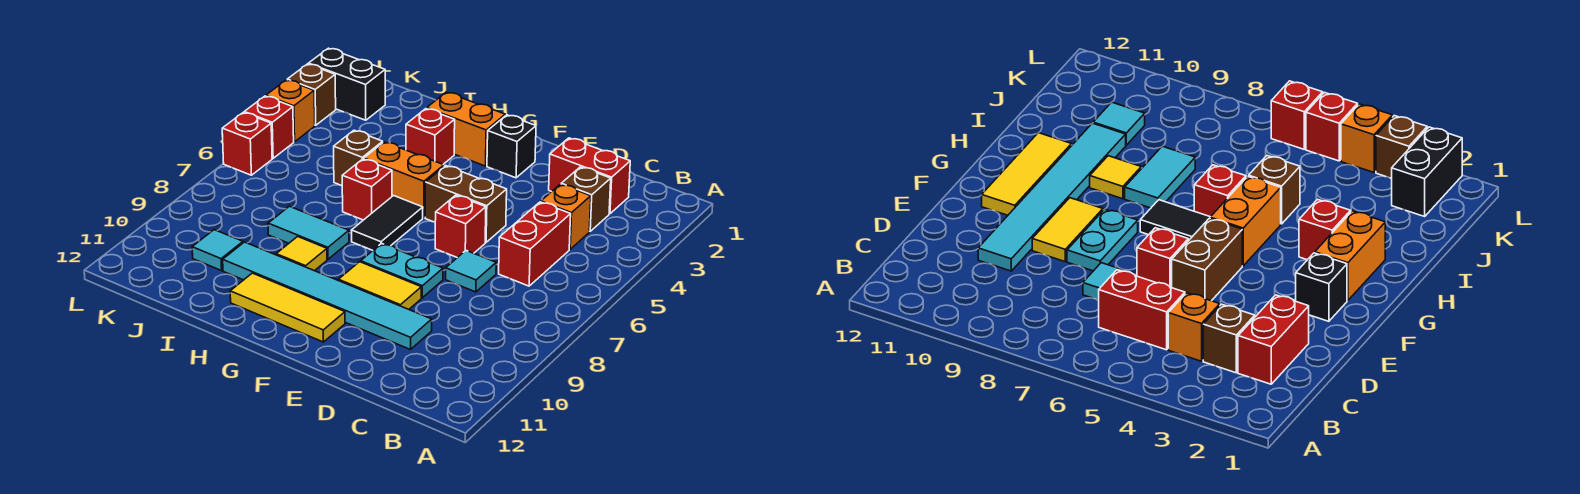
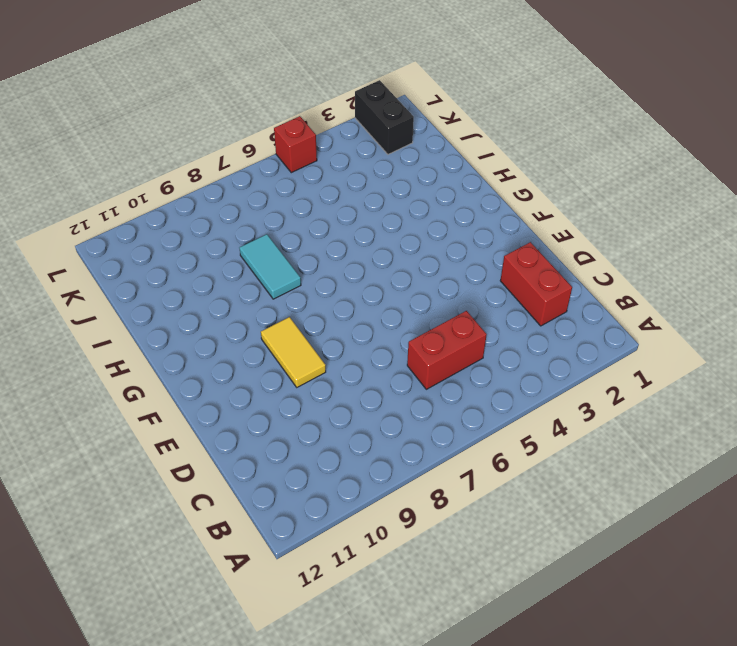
none -> brown 1x1 brick [561,167,611,231]
none -> orange 1x1 brick [541,184,591,249]
none -> cyan 1x1 tile [446,251,496,292]

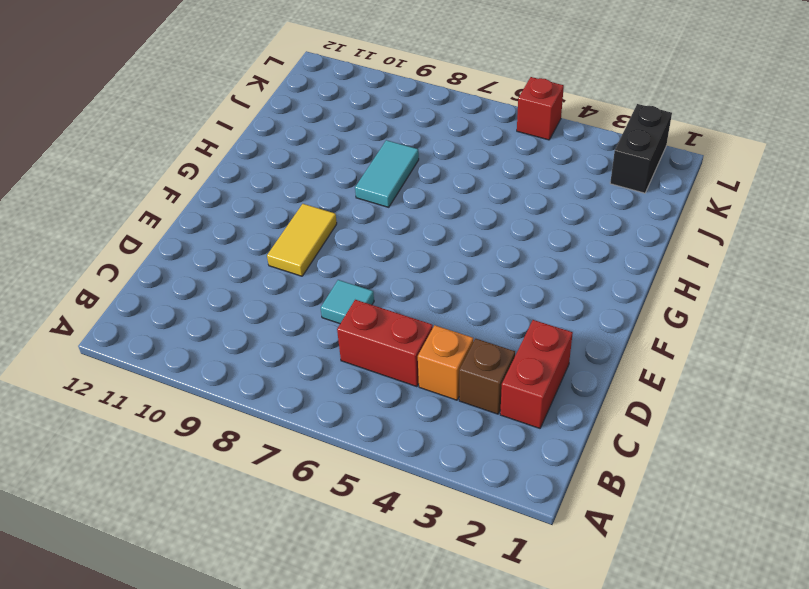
none -> cyan 1x6 tile [223,242,432,350]
none -> brown 1x2 brick [425,166,507,242]
none -> red 1x1 brick [435,195,486,258]

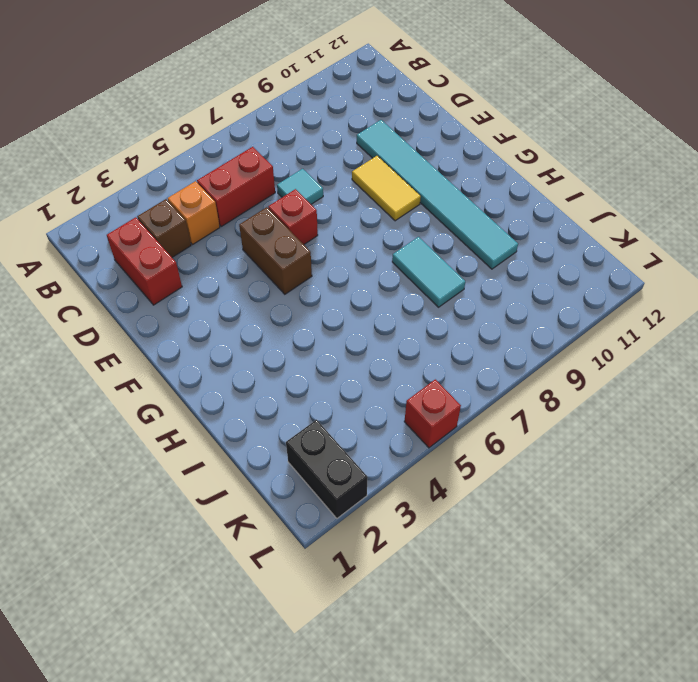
none -> cyan 1x2 plate [361,243,443,298]
none -> black 1x1 brick [487,115,536,178]
none -> yellow 1x3 tile [230,273,345,342]

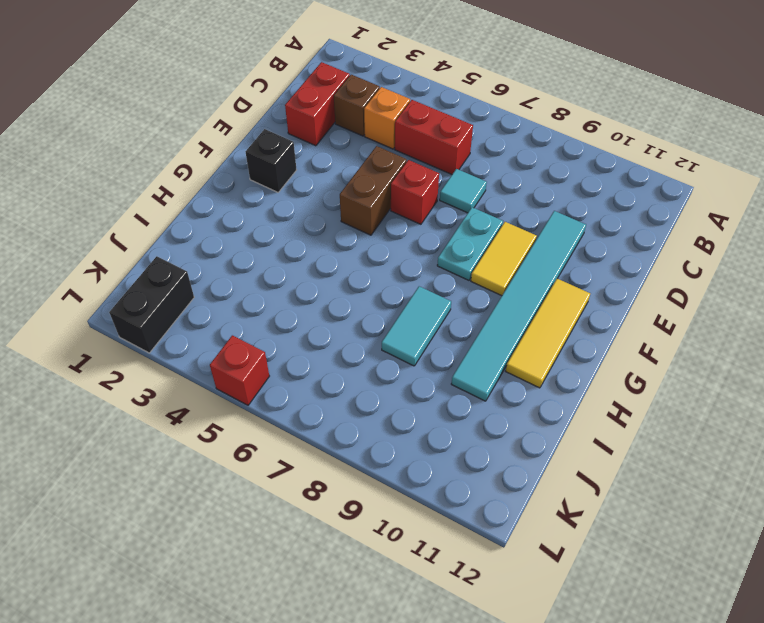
none -> orange 1x2 brick [427,92,505,166]
none -> orange 1x2 brick [364,142,444,218]
none -> black 1x2 tile [351,196,423,250]

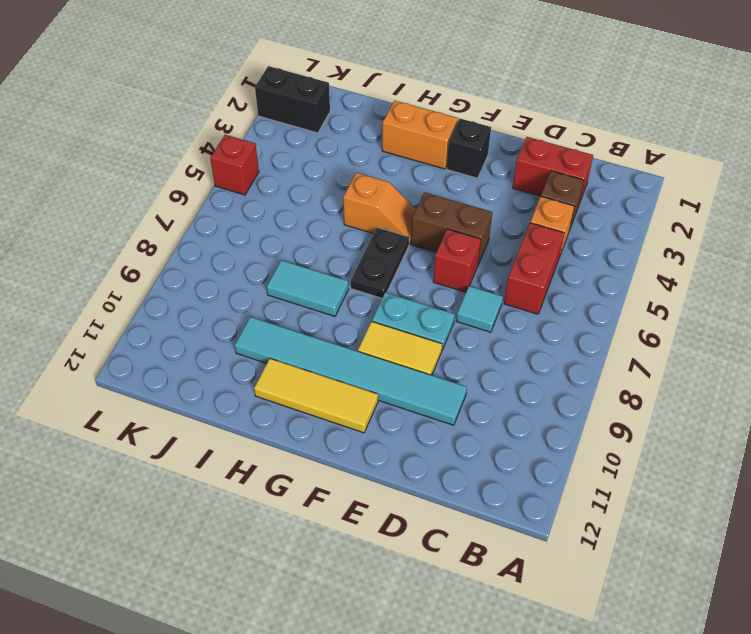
orange 1x2 slope [343,173,416,244] -> orange 1x2 brick [364,142,444,218]
black 1x2 plate [351,227,410,298] -> black 1x2 tile [351,196,423,250]
none -> red 1x1 brick [406,109,455,164]
none -> red 1x1 brick [342,159,392,220]
none -> yellow 1x1 tile [276,237,327,271]

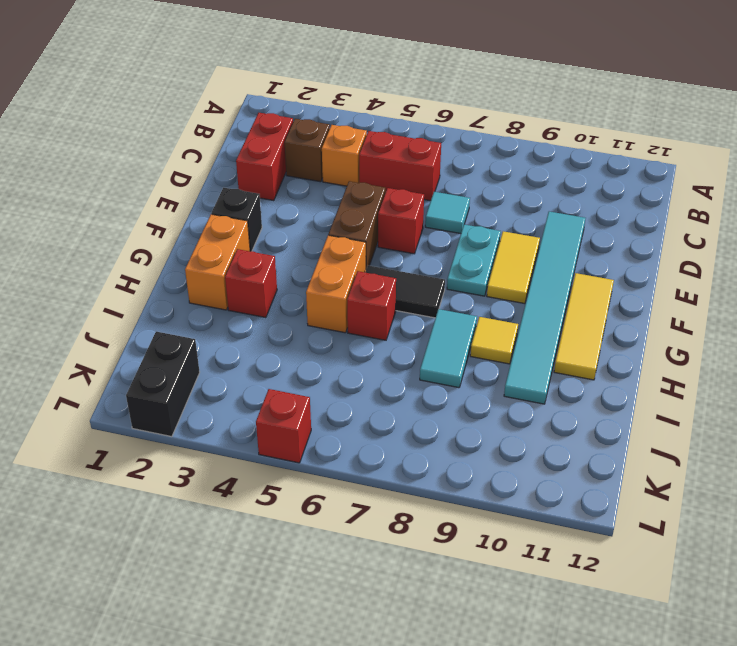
none -> brown 1x1 brick [334,130,383,186]
none -> cyan 1x1 tile [192,230,243,271]
none -> brown 1x1 brick [287,64,336,125]

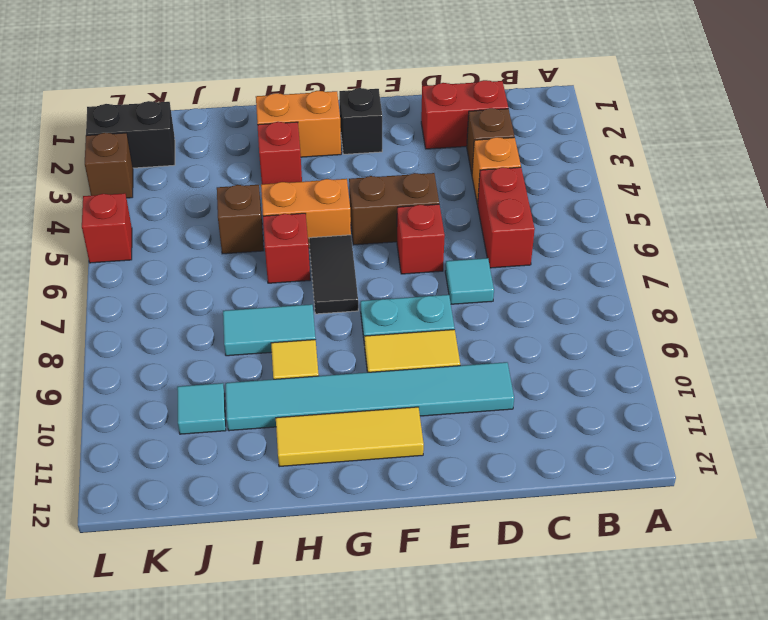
none -> orange 1x1 brick [266,80,315,142]
none -> red 1x1 brick [222,112,272,175]

